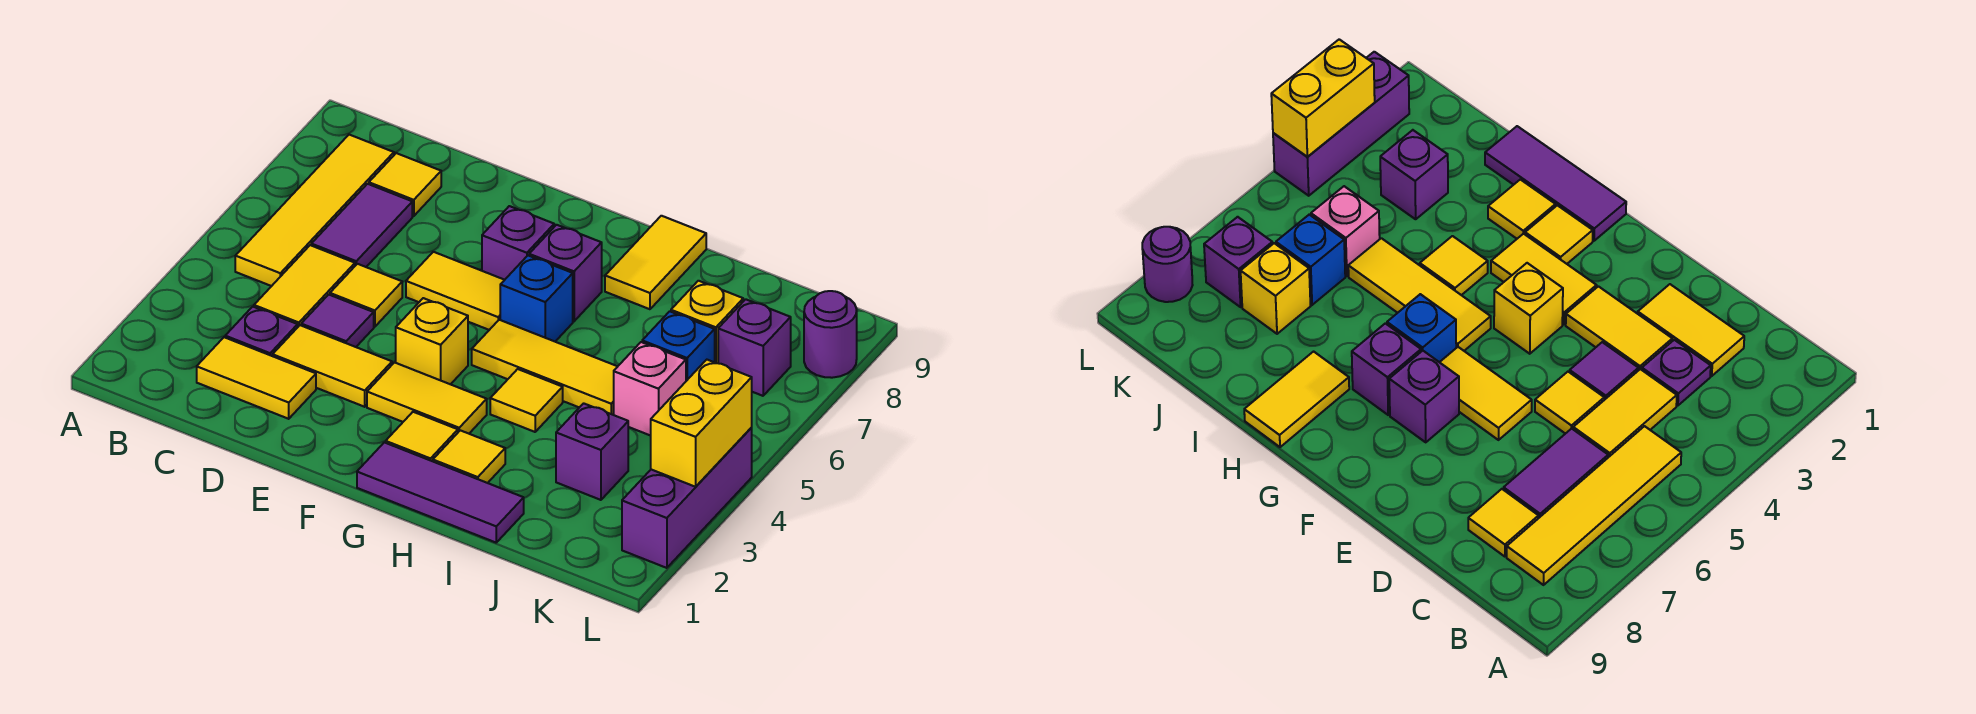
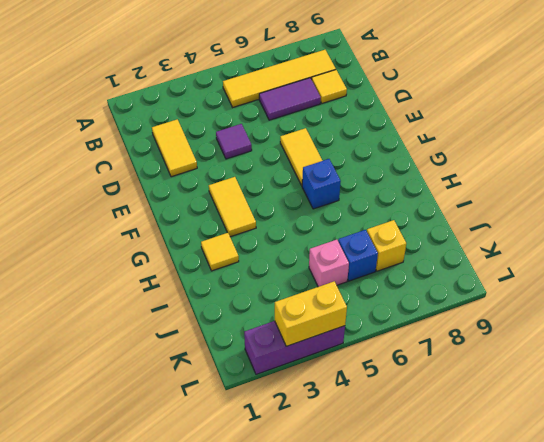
none -> purple 1x1 plate [225,307,298,356]
none -> yellow 1x2 tile [254,245,355,327]
none -> yellow 1x2 tile [273,325,392,407]

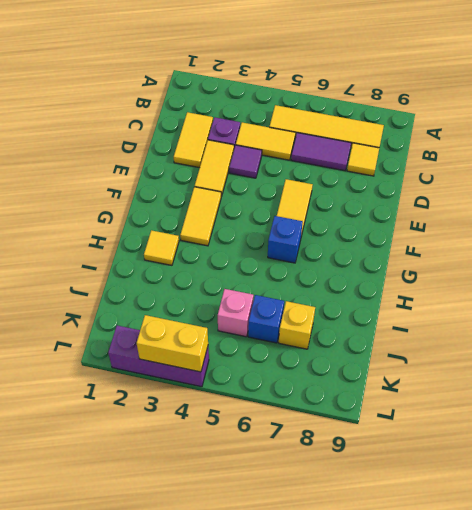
none -> yellow 1x1 tile [330,264,402,327]
none -> yellow 1x1 brick [396,298,468,384]
none -> purple 1x1 brick [482,206,554,280]

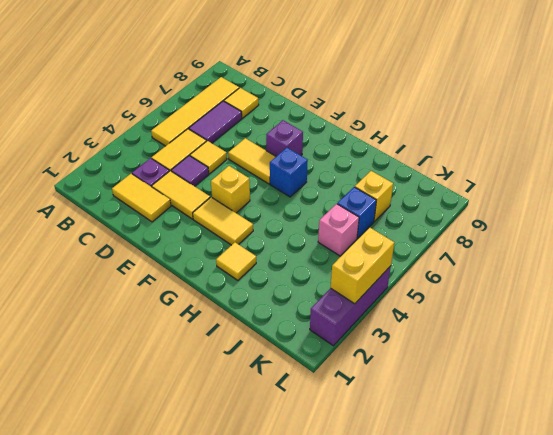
none -> purple 1x3 tile [357,442,524,543]
none -> yellow 1x1 tile [386,412,458,461]
none -> yellow 1x3 tile [472,320,618,415]

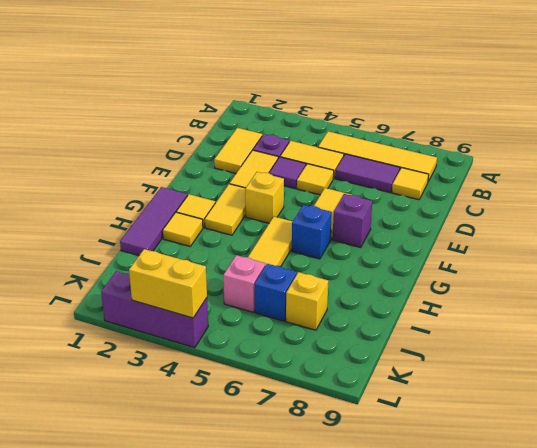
none -> purple 1x1 brick [529,225,602,321]
none -> yellow 1x1 tile [490,369,563,432]
none -> yellow 1x2 tile [605,216,706,309]

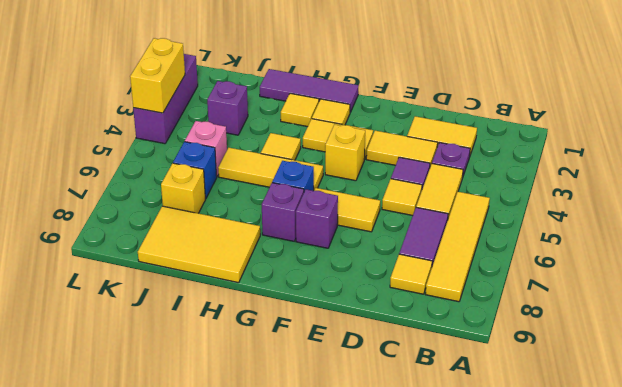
yellow 2x3 tile [138,206,260,283] -> yellow 1x2 tile [605,216,706,309]
none -> purple 1x1 brick [718,299,791,396]
none -> purple 1x1 round brick [804,291,857,378]

